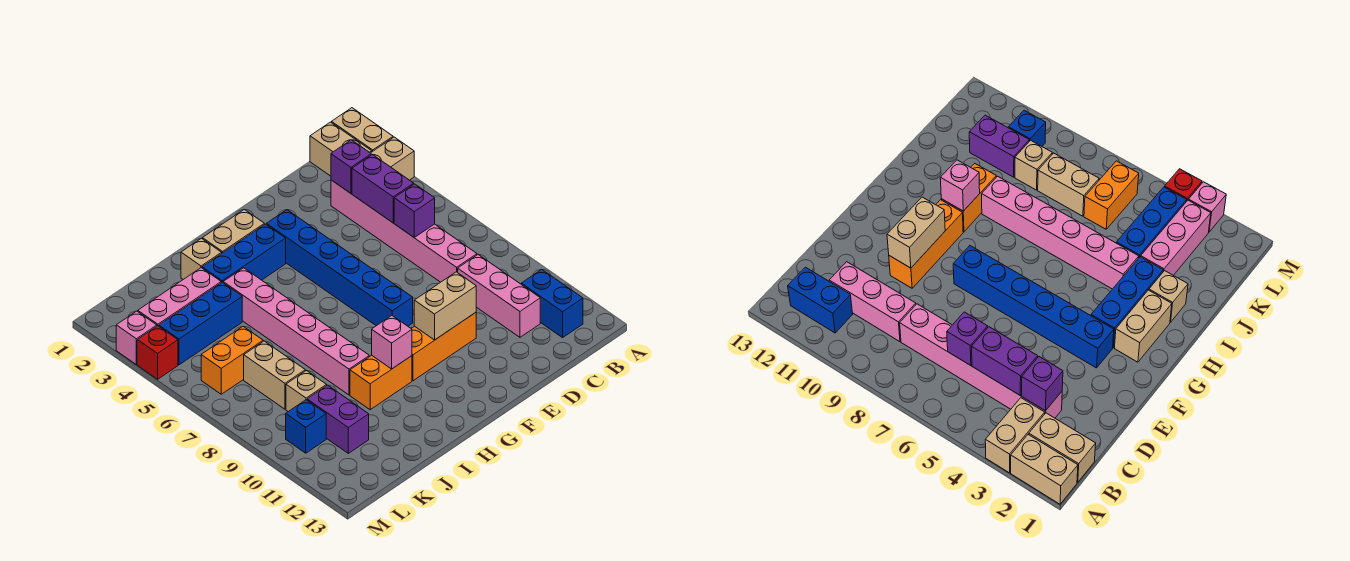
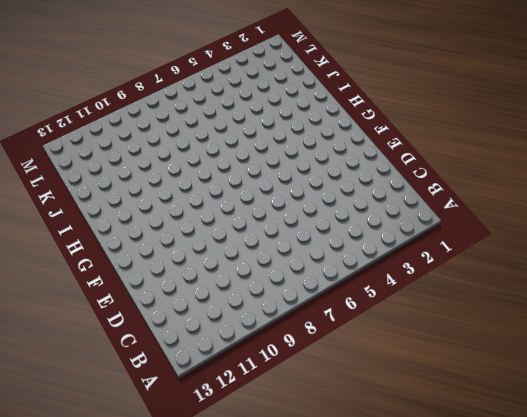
none -> tan 1x2 brick [332,108,393,152]
none -> tan 1x2 brick [371,137,414,180]
none -> tan 1x2 brick [310,122,372,176]

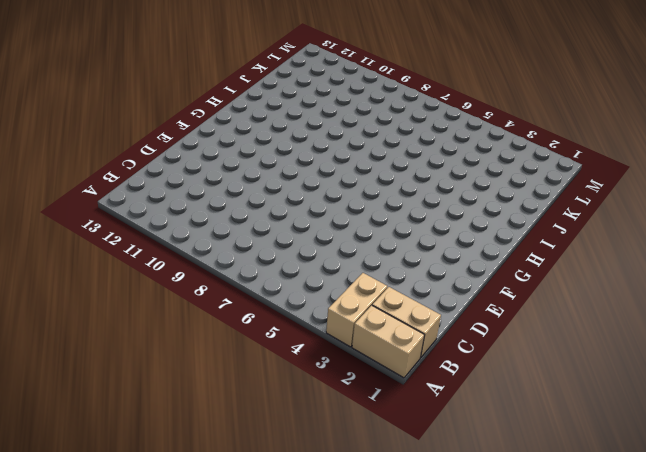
none -> blue 1x2 brick [521,269,583,338]
none -> pink 1x6 brick [331,180,477,282]
none -> pink 1x3 brick [458,255,540,337]

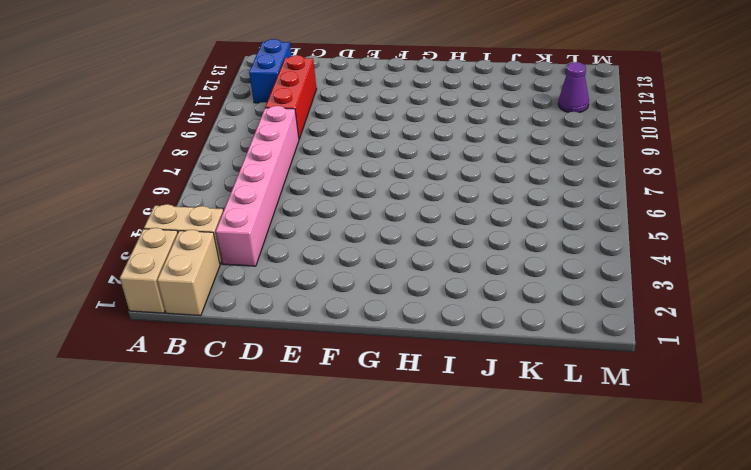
red 1x3 brick [265,55,317,139] -> pink 1x3 brick [458,255,540,337]
purple 1x1 cone [558,62,589,113] -> none
none -> orange 1x3 brick [411,313,476,381]
none -> blue 1x6 brick [266,210,413,326]
none -> tan 1x2 brick [202,209,264,253]

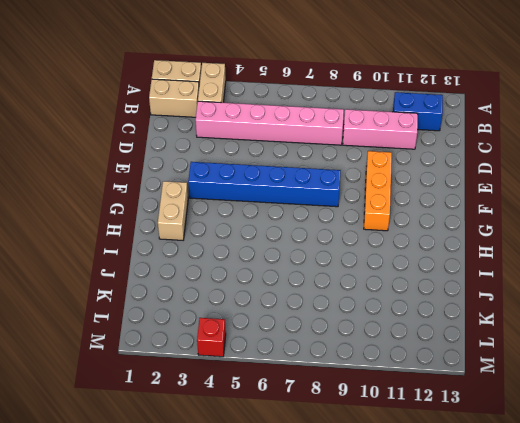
none -> blue 1x3 brick [202,224,286,283]
none -> orange 1x2 brick [350,355,412,410]
none -> tan 1x1 brick [181,238,222,279]

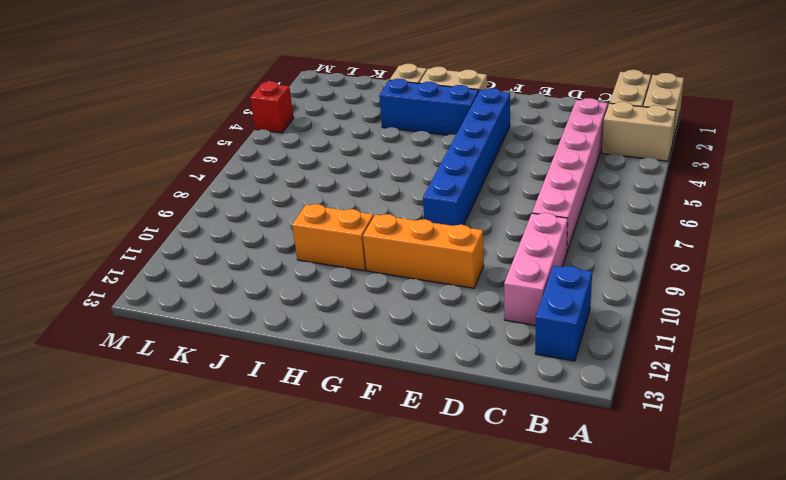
none -> pink 1x6 brick [223,268,370,395]
none -> pink 1x3 brick [138,268,221,326]
none -> blue 1x3 brick [159,282,242,365]

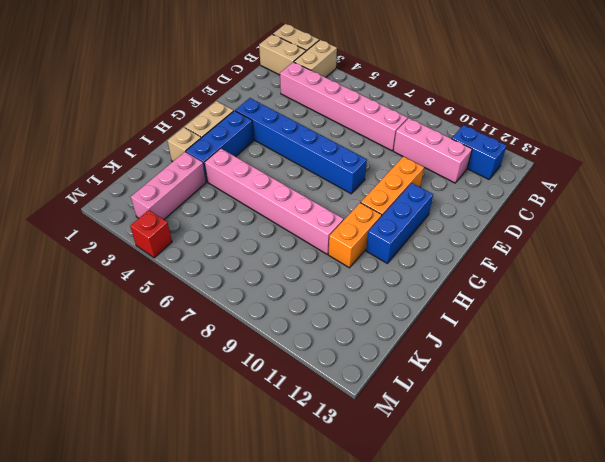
blue 1x3 brick [366,183,433,263] -> blue 1x3 brick moved to [159,282,242,365]
none -> orange 1x2 brick [201,327,263,394]
none -> tan 1x2 brick [244,341,305,409]
none -> tan 1x1 brick [286,371,327,412]

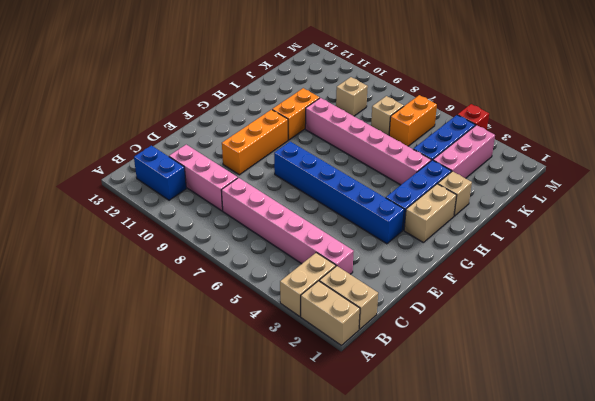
tan 1x1 brick [371,96,404,136] -> tan 1x2 brick [244,341,305,409]
none -> purple 1x2 brick [307,385,369,453]
none -> blue 1x1 brick [286,400,326,453]
none -> pink 1x1 brick [116,311,157,365]

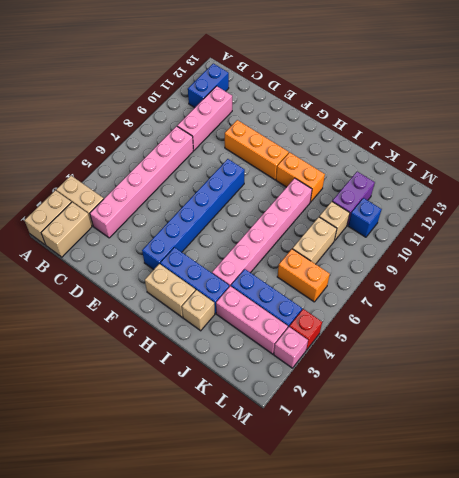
none -> purple 1x1 brick [331,140,371,193]
none -> purple 1x2 brick [352,155,414,223]
none -> purple 1x1 brick [394,184,435,237]

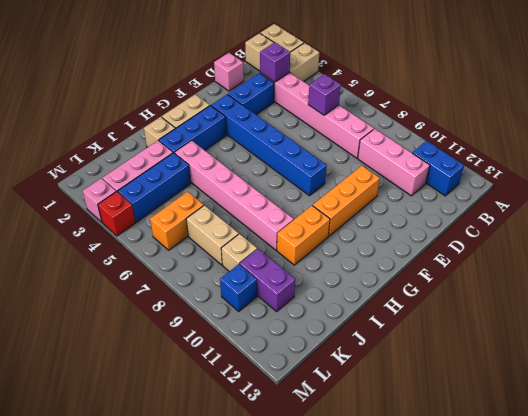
pink 1x1 brick [214,53,244,91] -> pink 1x1 brick moved to [372,316,412,369]
blue 1x2 brick [228,73,274,114] -> none
none -> purple 1x2 brick [352,155,414,223]
none -> tan 1x2 brick [414,272,476,340]

